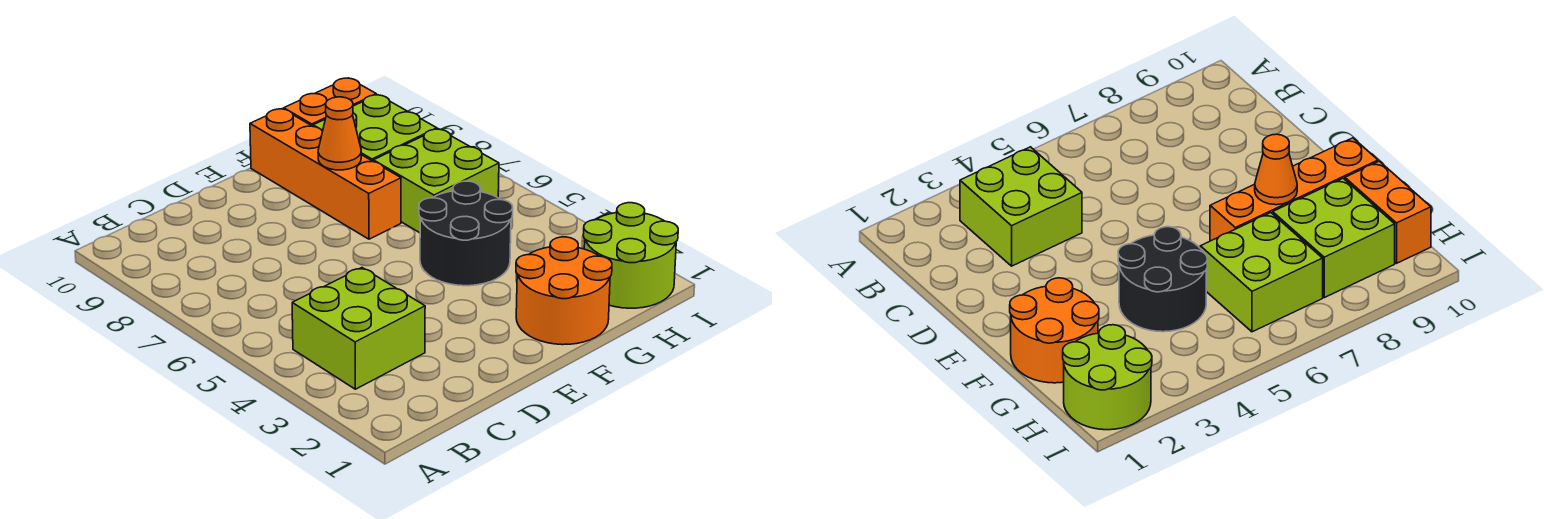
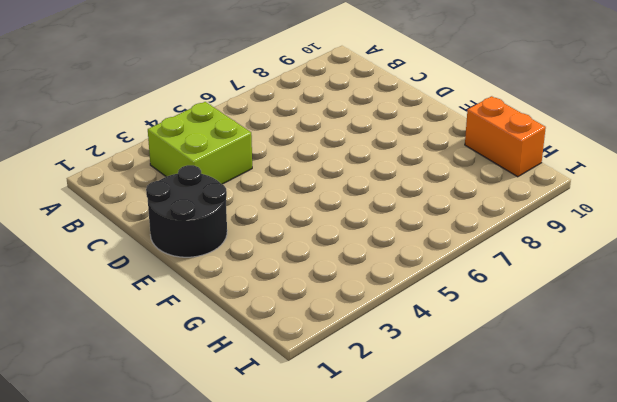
black 2x2 round brick [146,165,227,257] -> black 2x2 round brick moved to [419,181,513,286]
none -> orange 2x2 round brick [516,237,612,345]
none -> orange 1x4 brick [250,109,401,239]

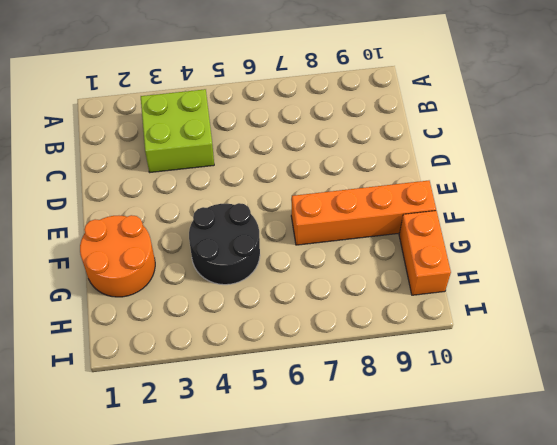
none -> lime 2x2 brick [373,129,499,233]
none -> lime 2x2 brick [313,95,437,161]

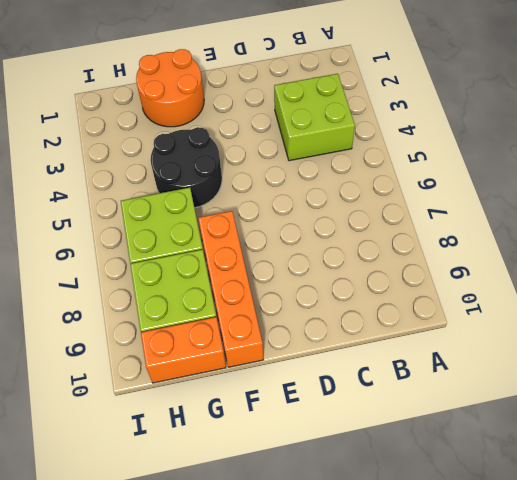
none -> lime 2x2 round brick [583,203,678,308]
none -> orange 1x1 cone [318,97,361,170]

